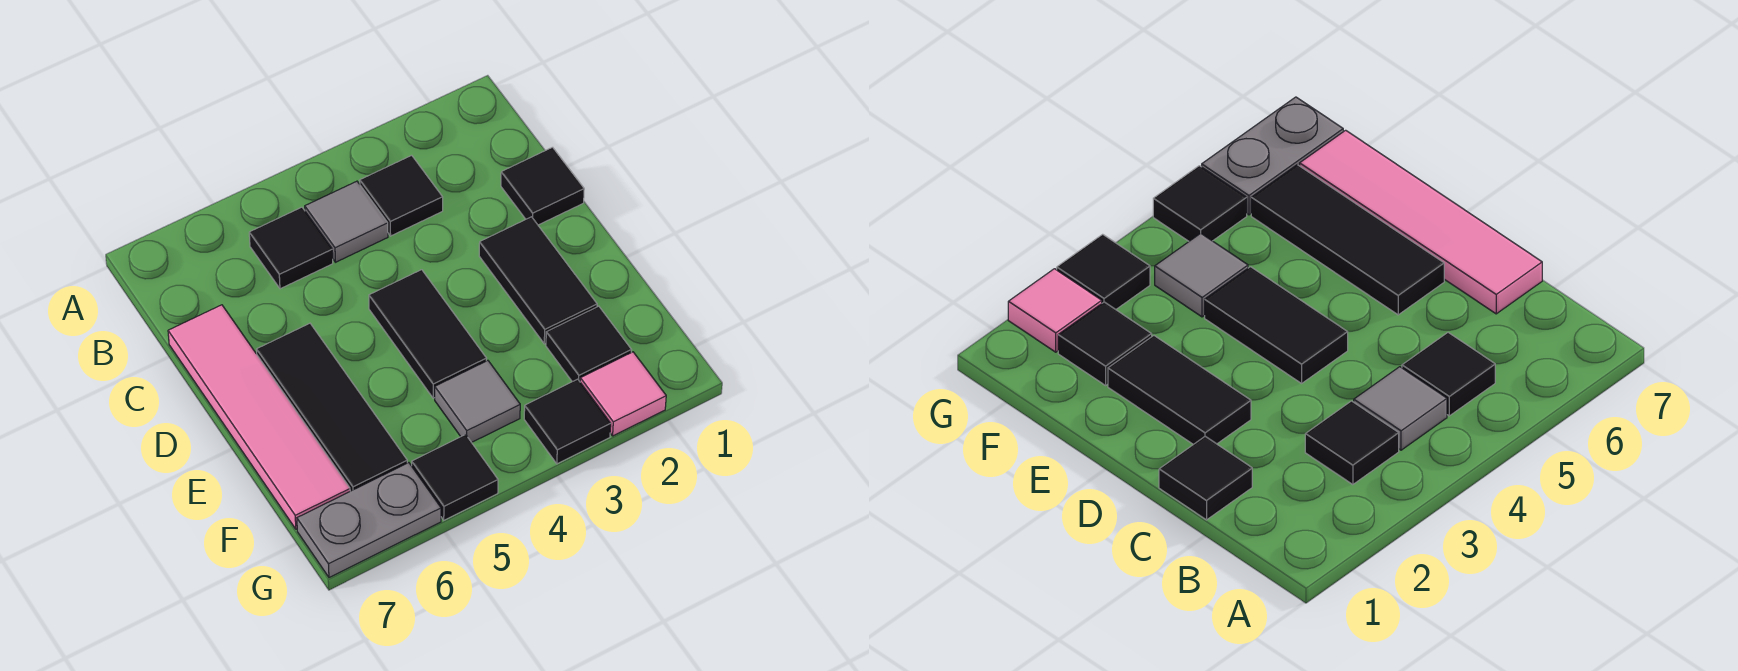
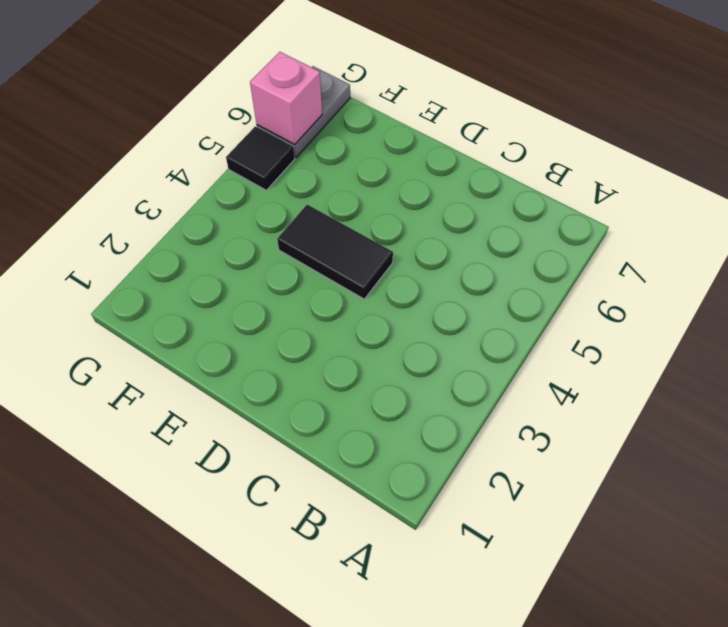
pink 1x1 brick [250,52,322,145] -> none
none -> black 1x1 tile [360,155,443,236]
none -> grey 1x1 tile [305,181,388,262]
none -> black 1x1 tile [249,207,333,289]

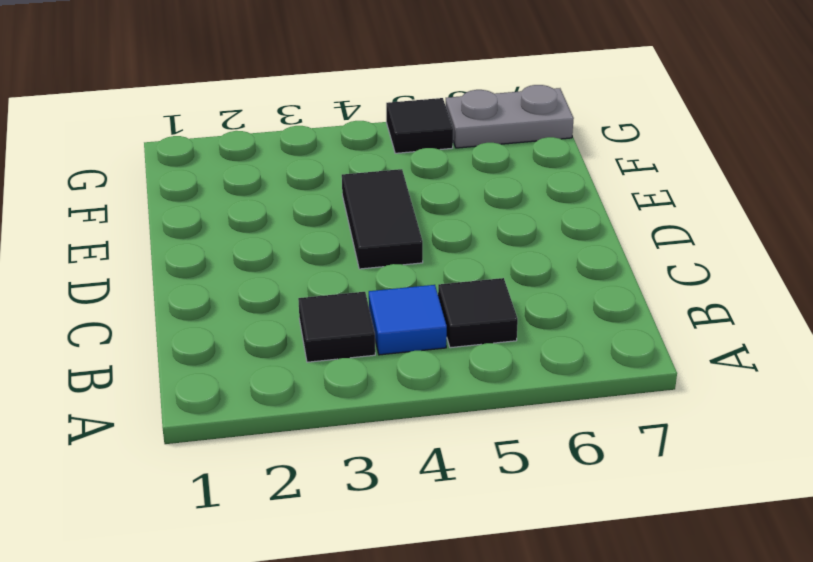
blue 1x1 tile [369,285,447,355] -> grey 1x1 tile [305,181,388,262]
none -> black 1x1 tile [501,147,584,225]
none -> pink 1x4 tile [168,305,350,529]
none -> black 1x2 tile [479,217,597,344]

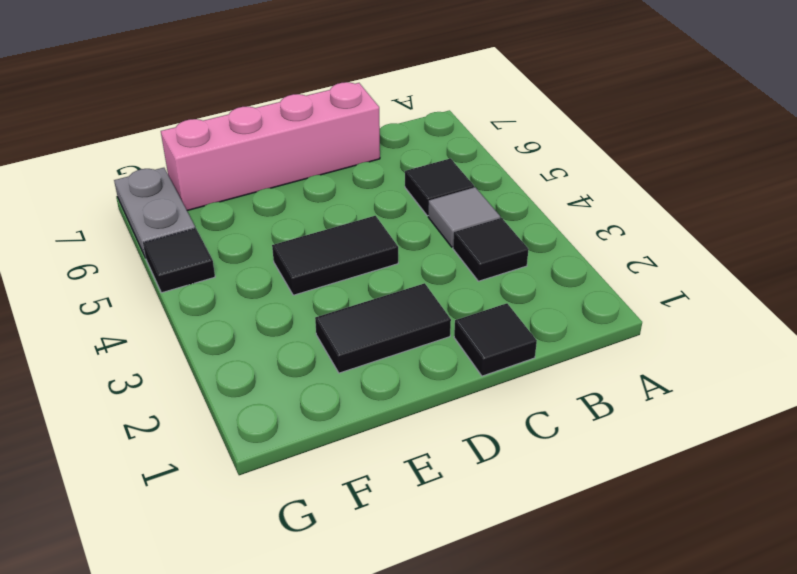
pink 1x4 brick [161,82,380,211] -> pink 1x4 tile [168,305,350,529]
none -> black 1x3 tile [257,323,407,491]
none -> black 1x1 tile [546,306,631,382]
none -> grey 1x1 tile [435,361,520,442]

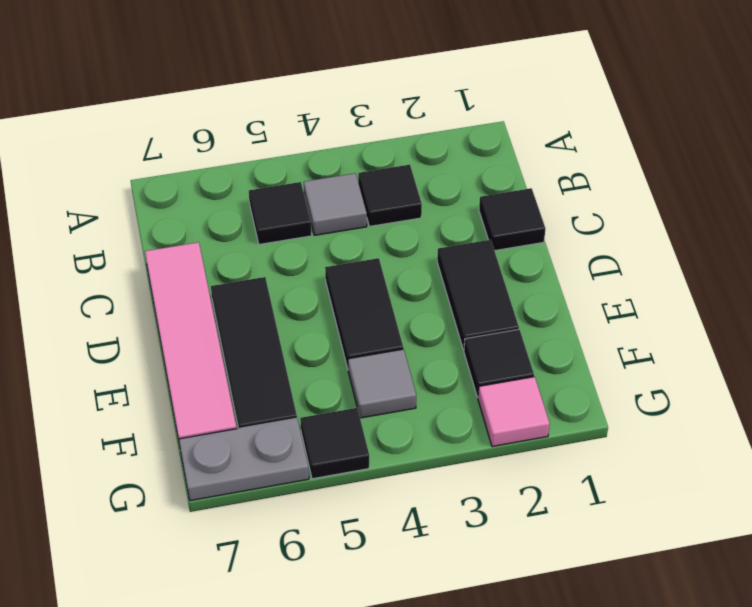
none -> black 1x1 tile [524,379,611,464]

